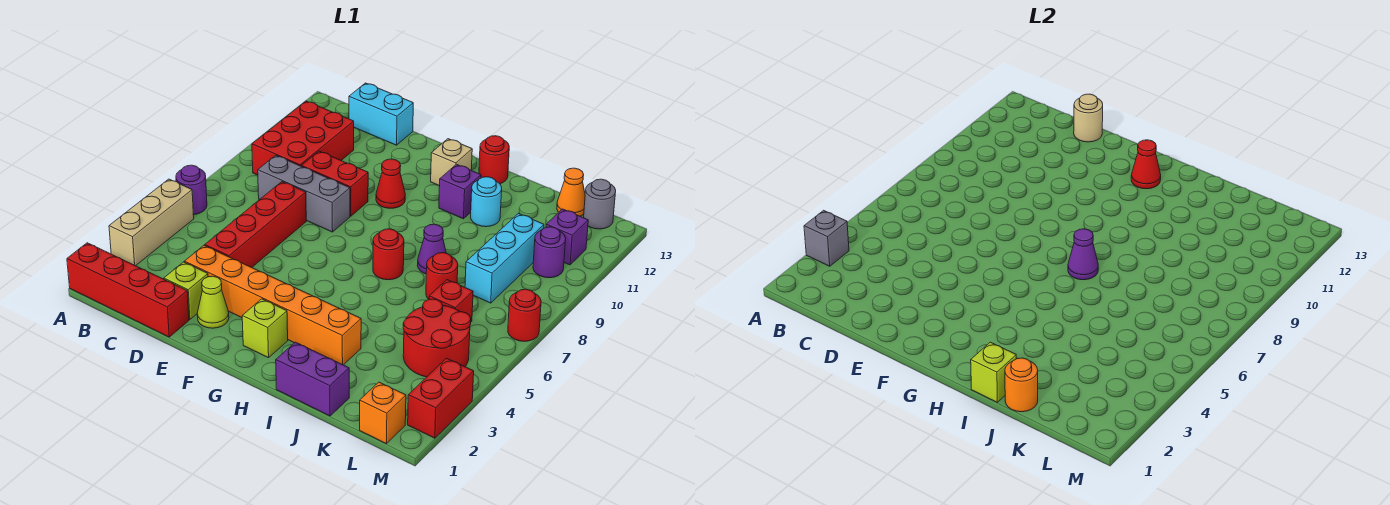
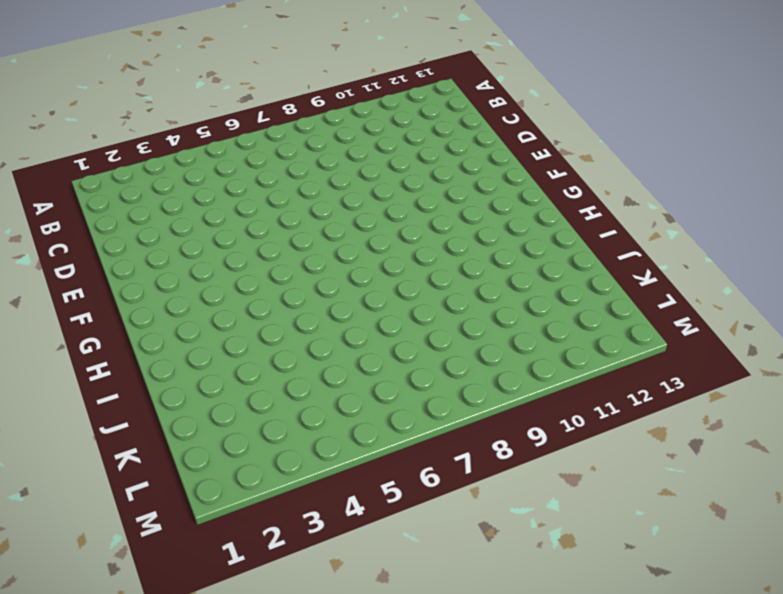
none -> red 1x4 brick [67,243,189,337]
none -> tan 1x3 brick [109,179,194,266]
none -> purple 1x1 round brick [176,165,207,215]
none -> red 2x3 brick [252,101,354,175]

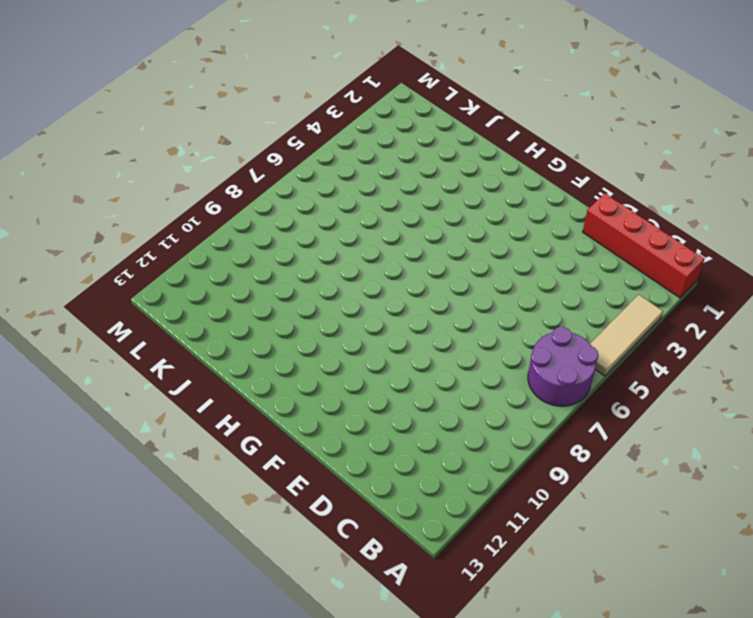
tan 1x3 tile [590,295,663,376] -> tan 1x3 brick [109,179,194,266]
purple 2x2 round brick [528,327,598,406] -> purple 1x1 round brick [176,165,207,215]
none -> red 2x3 brick [252,101,354,175]
none -> grey 1x3 brick [258,155,350,232]
none -> cyan 1x2 brick [349,83,413,145]
none -> lime 1x1 brick [164,262,208,320]

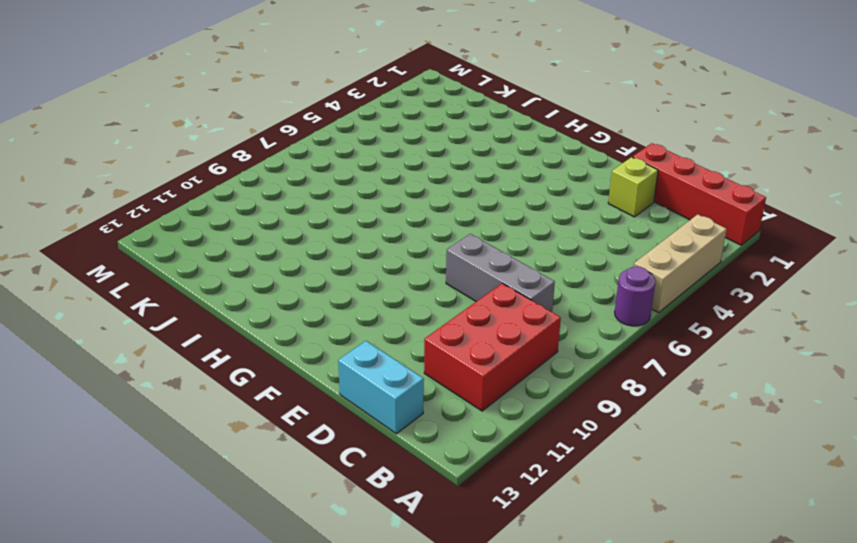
none -> orange 1x6 brick [184,245,361,365]
none -> red 1x4 brick [205,182,306,267]
none -> red 1x2 brick [301,151,368,216]
none -> lime 1x1 cone [197,276,229,328]

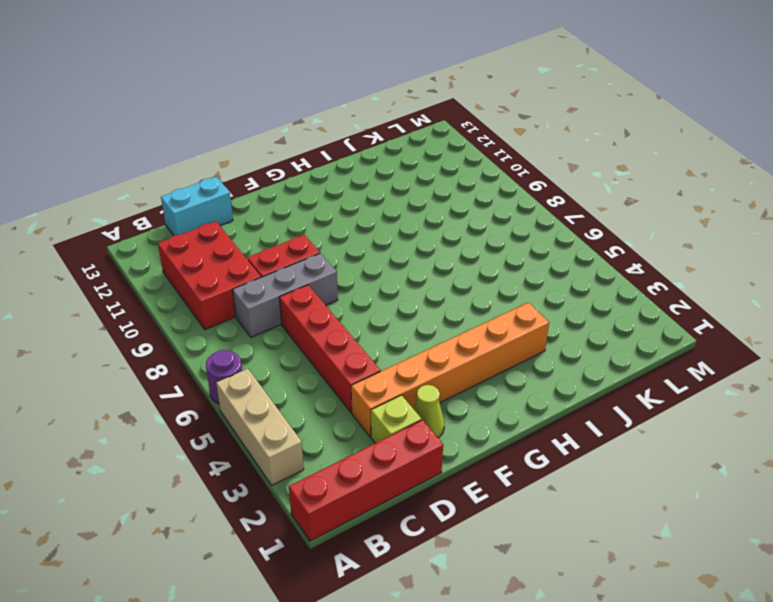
none -> red 1x1 cone [376,159,405,208]
none -> lime 1x1 brick [242,299,288,358]
none -> tan 1x1 brick [431,139,472,186]
none -> red 1x1 round brick [373,229,404,280]

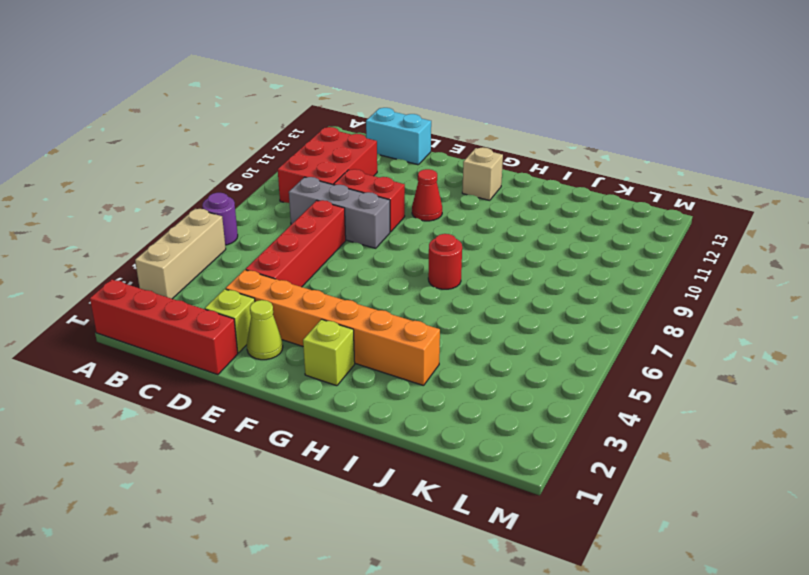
none -> purple 1x1 brick [439,164,481,219]
none -> red 1x1 round brick [479,136,509,184]
none -> purple 1x2 brick [276,342,349,416]
none -> purple 1x1 cone [417,224,446,274]

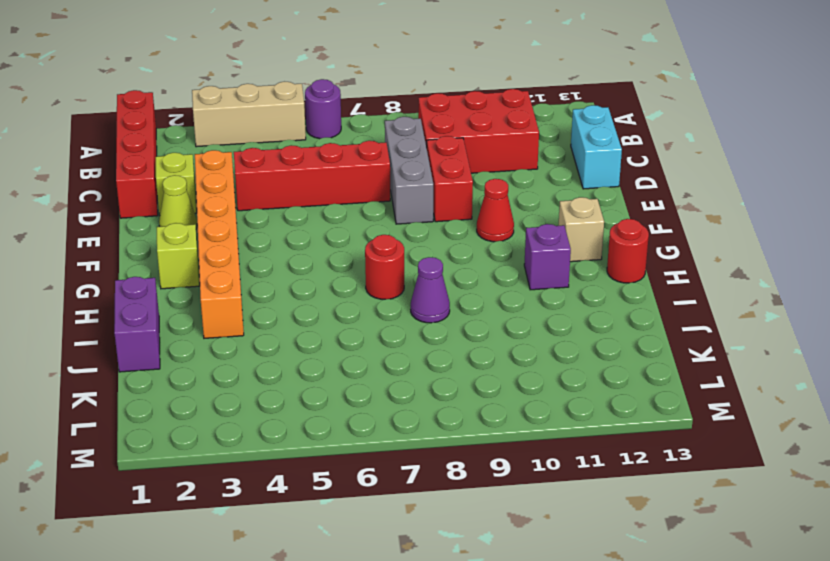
none -> cyan 1x1 round brick [471,177,502,227]
none -> red 1x1 round brick [426,253,458,299]
none -> red 2x2 round brick [403,299,471,377]
none -> red 1x1 brick [429,280,473,322]

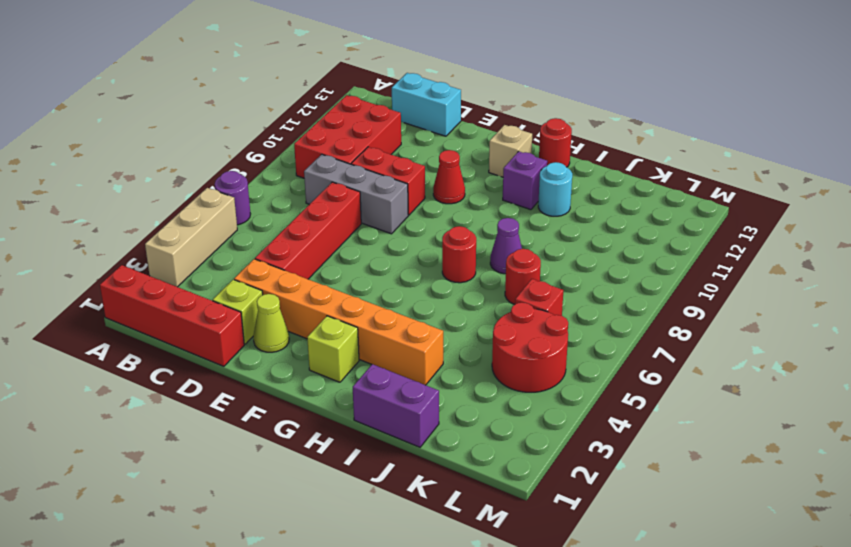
none -> cyan 1x3 brick [465,214,544,303]
none -> orange 1x1 cone [557,168,585,216]
none -> orange 1x1 brick [360,382,406,444]
none -> purple 1x1 round brick [533,227,566,278]

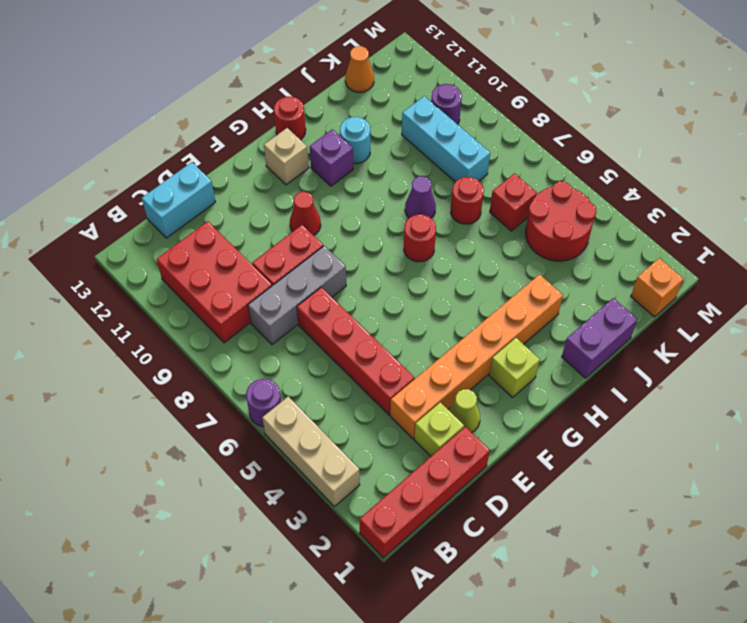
none -> purple 1x1 brick [546,209,588,265]
none -> grey 1x1 round brick [584,179,616,229]
none -> red 1x2 brick [408,358,474,438]
none -> red 1x1 round brick [508,289,541,341]

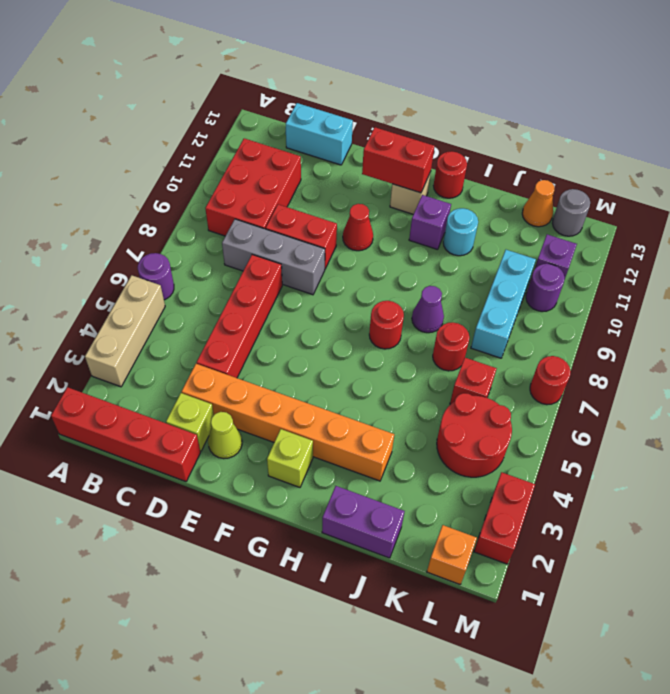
red 1x2 brick [362,127,434,193] -> red 1x1 cone [1131,140,1161,189]
none -> grey 1x1 brick [804,210,849,266]
none -> tan 1x1 round brick [1074,94,1103,142]
none -> purple 1x1 cone [1068,229,1098,280]
none -> lime 1x1 brick [971,342,1016,402]

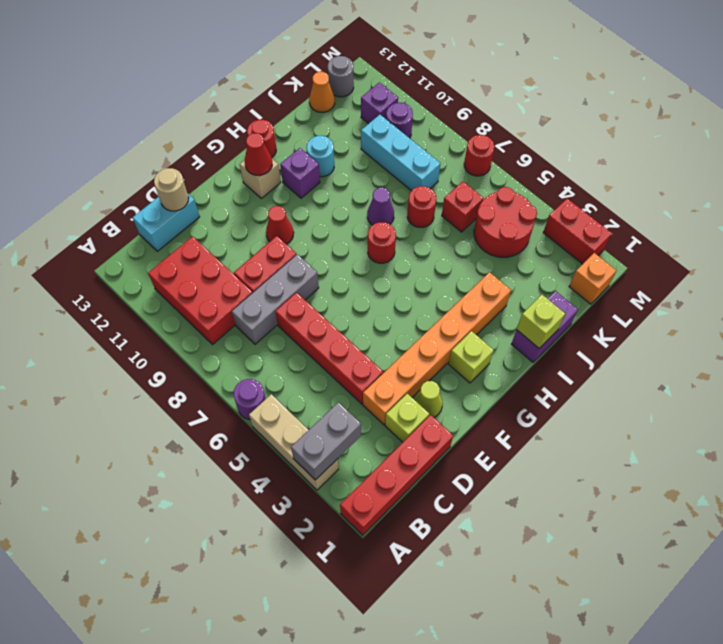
grey 1x2 brick [291,402,361,480] -> grey 1x1 brick [804,210,849,266]
none -> purple 1x1 cone [1068,229,1098,280]
none -> orange 1x1 round brick [1005,358,1038,412]

